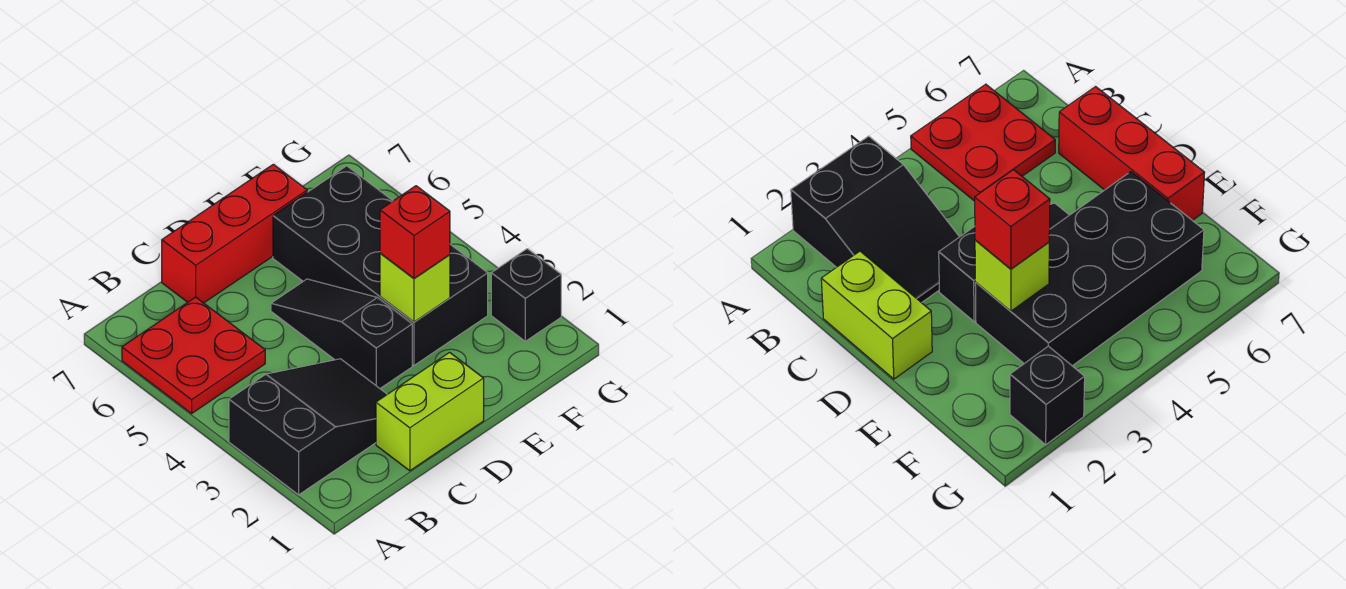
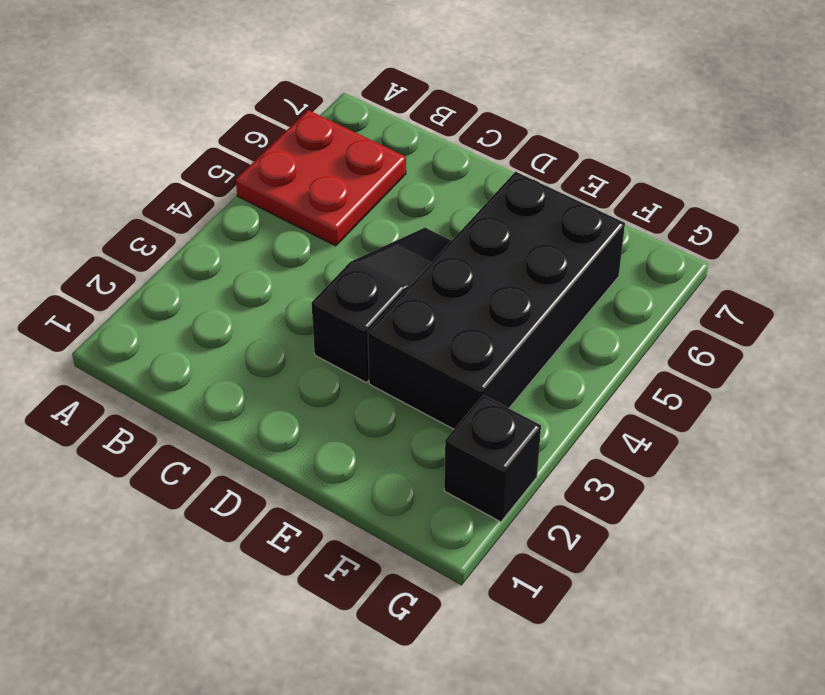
none -> black 2x3 slope [229,359,387,495]
none -> lime 1x2 brick [376,352,484,471]

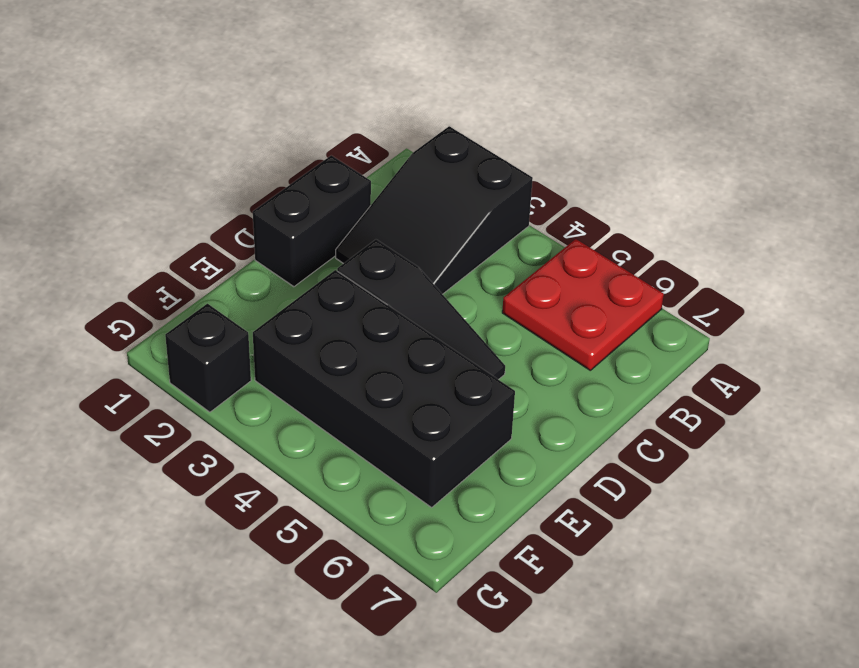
black 1x2 brick [253,155,371,287] -> lime 1x2 brick [376,352,484,471]
none -> red 1x3 brick [162,164,307,303]
none -> lime 1x1 brick [380,254,450,322]

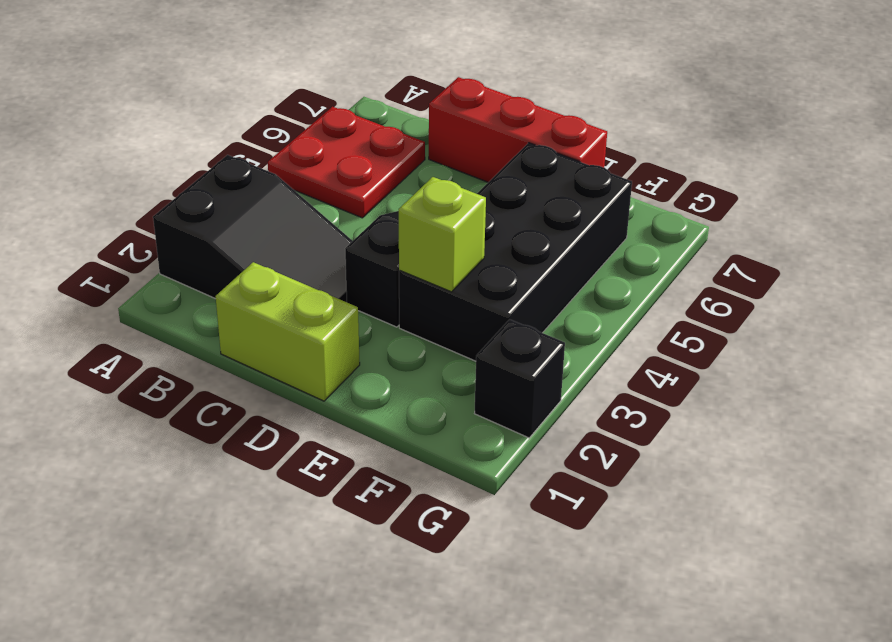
none -> red 1x1 brick [380,186,450,278]

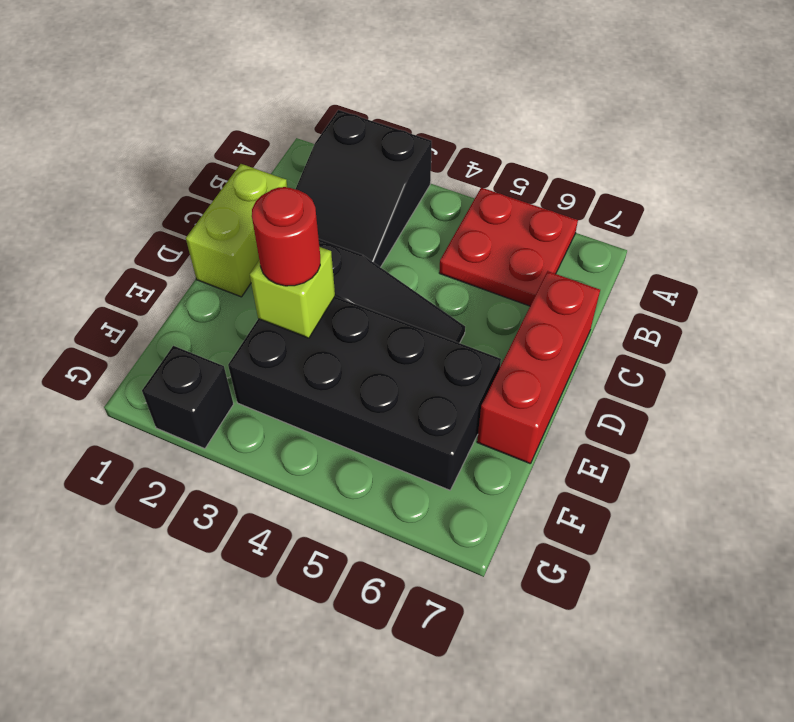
red 1x1 round brick [252,187,320,286] -> red 1x1 brick [380,186,450,278]

